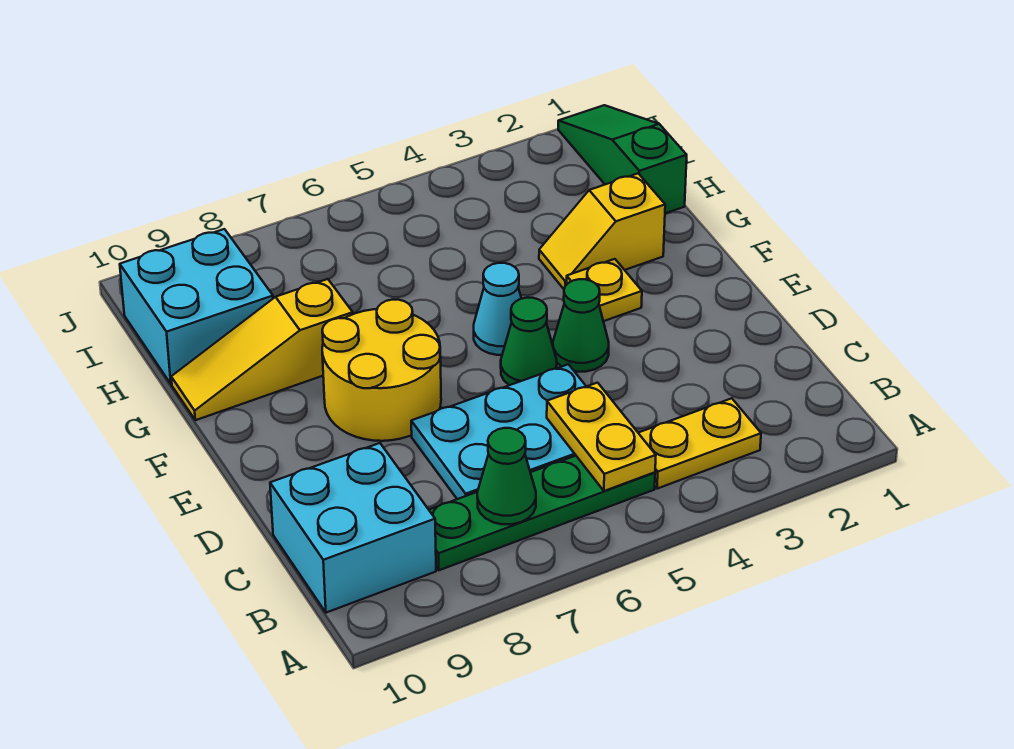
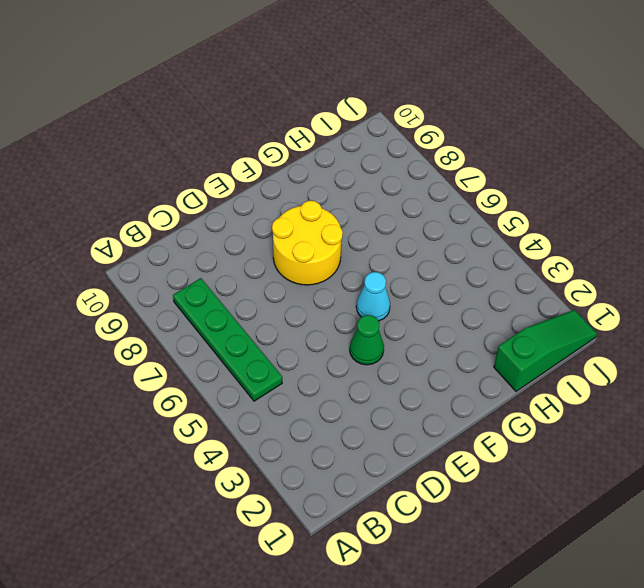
none -> yellow 1x2 plate [639,398,761,489]
none -> cyan 2x2 brick [270,443,436,613]
none -> cyan 2x3 plate [411,364,586,499]

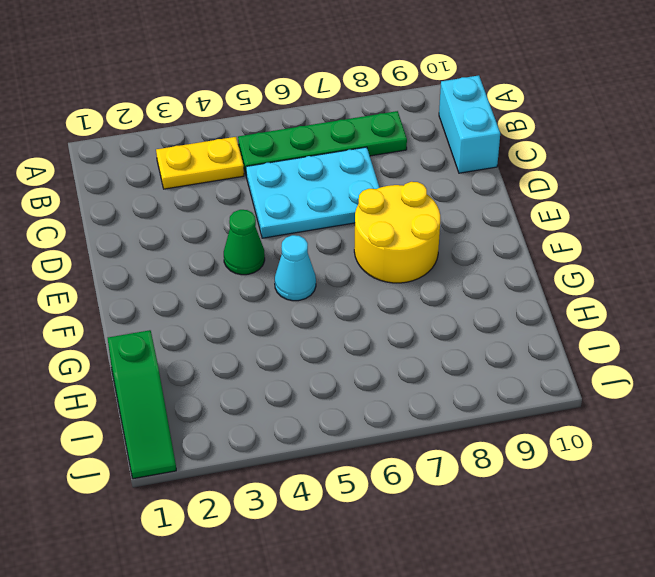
cyan 1x2 brick [439,75,500,173] -> cyan 2x2 brick [270,443,436,613]
none -> green 1x1 cone [501,298,557,385]
none -> yellow 1x1 plate [567,259,642,321]
none -> yellow 1x2 slope [539,174,665,289]

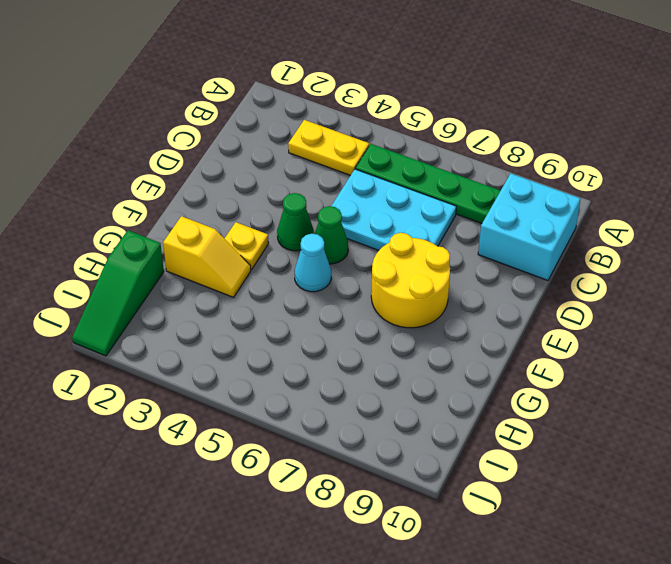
none -> yellow 1x3 slope [171,279,353,420]
none -> cyan 2x2 brick [120,229,273,384]
none -> yellow 1x2 plate [547,383,656,491]

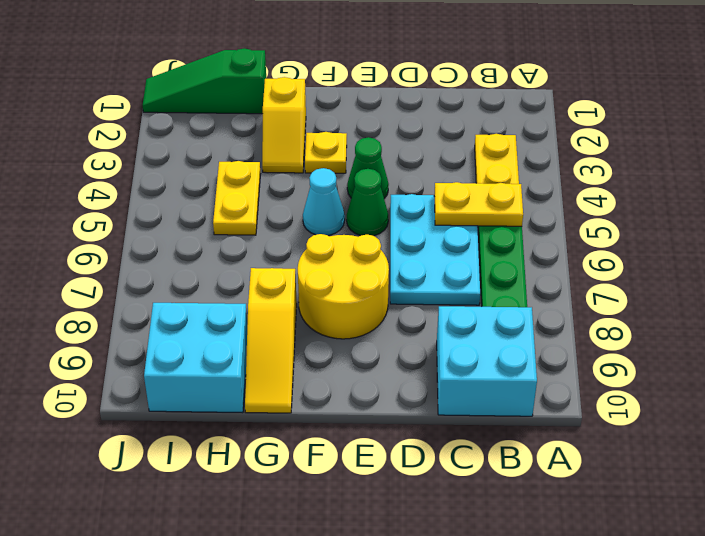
yellow 1x2 plate [213,161,260,235] -> none
none -> green 1x1 cone [477,428,536,524]

